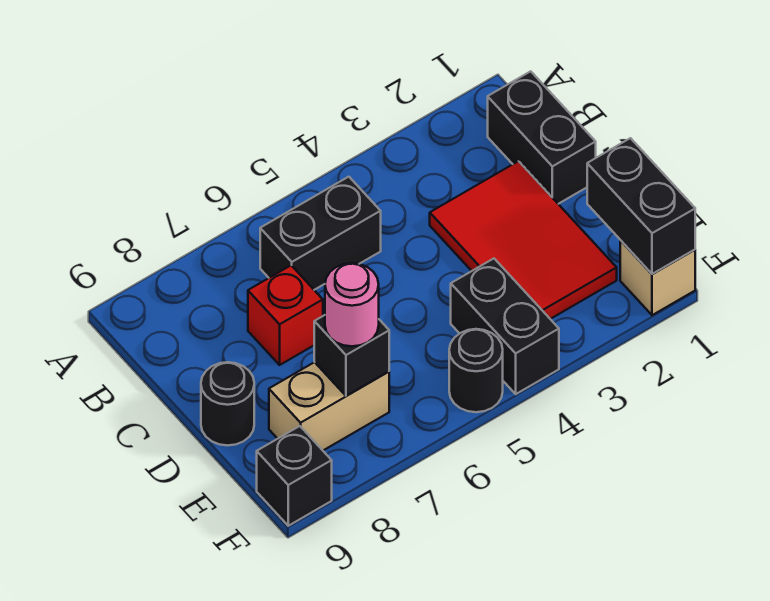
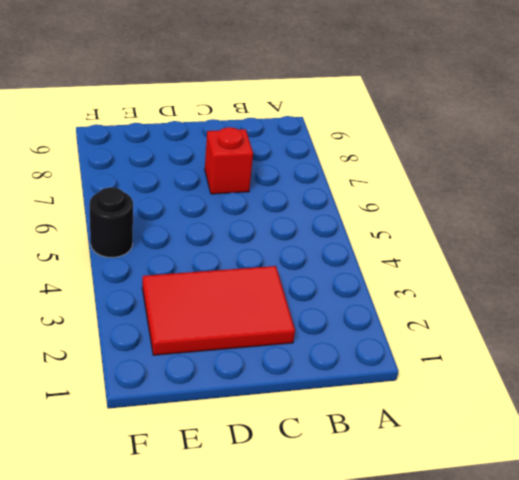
none -> black 1x2 brick [488,71,596,204]
none -> black 1x2 brick [260,177,381,290]
none -> black 1x1 round brick [201,362,254,446]

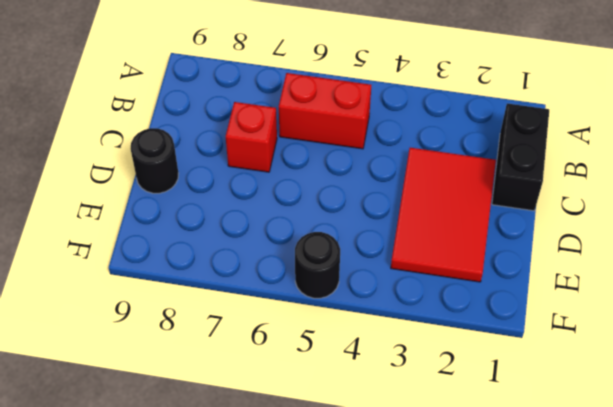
red 1x2 brick [279,73,371,149] -> black 1x2 brick [260,177,381,290]
none -> black 1x2 brick [451,259,559,394]
none -> tan 1x2 brick [269,362,389,450]
none -> tan 1x1 brick [620,241,695,315]

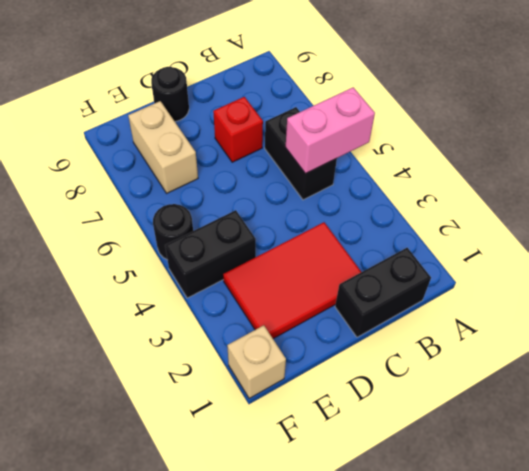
pink 1x2 brick [286,87,375,174] -> none
none -> black 1x1 brick [257,426,332,526]
none -> black 1x2 brick [587,138,695,274]
none -> black 1x1 brick [314,315,389,396]

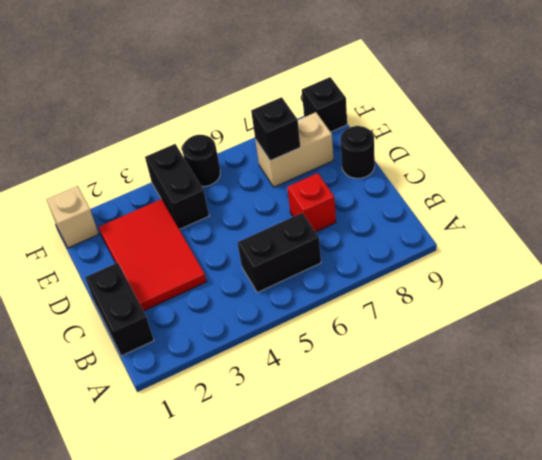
none -> black 1x2 brick [587,138,695,274]
none -> pink 1x1 round brick [325,263,379,346]

